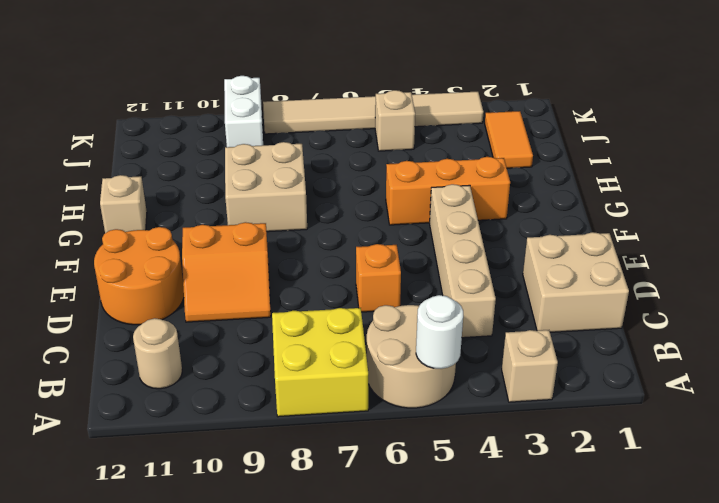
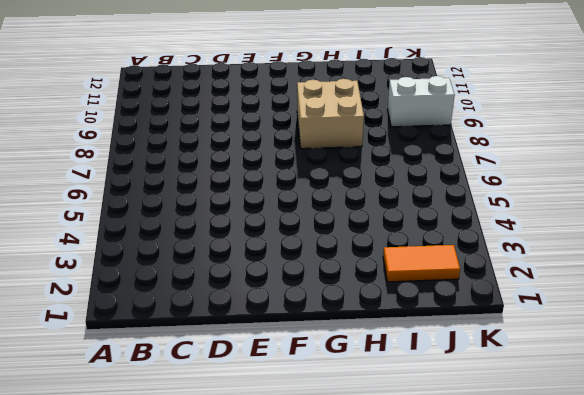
none -> tan 1x1 brick [502,330,558,402]
none -> tan 2x2 round brick [367,305,456,408]
none -> yellow 2x2 brick [272,308,368,417]

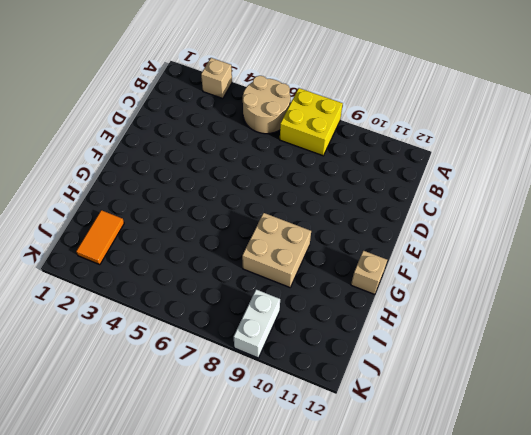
none -> tan 1x1 round brick [133,318,182,389]
none -> tan 2x2 brick [523,232,629,332]
none -> tan 1x4 brick [430,184,496,338]

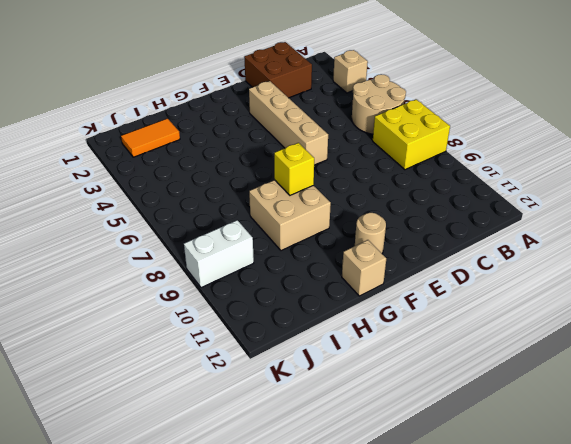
brown 2x2 brick [244,42,312,98] -> tan 2x2 brick [523,232,629,332]
tan 1x4 brick [249,81,328,165] -> tan 1x4 brick turned to [430,184,496,338]
tan 1x1 round brick [355,213,386,253] -> tan 1x1 round brick moved to [133,318,182,389]
yellow 1x1 brick [274,143,314,195] -> none
none -> orange 1x1 brick [356,244,401,312]
none -> orange 2x2 slope [182,222,271,322]
none -> orange 2x2 round brick [94,227,184,325]

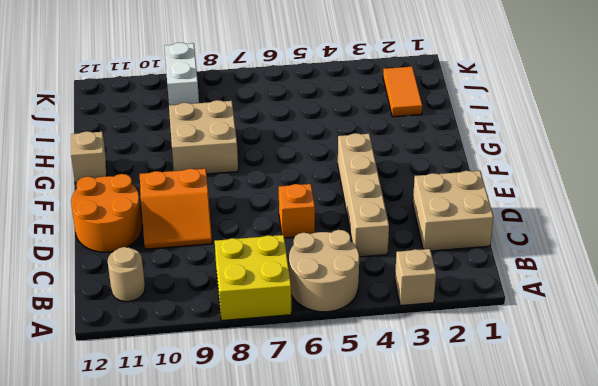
none -> orange 1x3 brick [386,157,510,225]
none -> tan 1x1 brick [375,90,415,151]
none -> tan 1x6 tile [263,91,483,134]

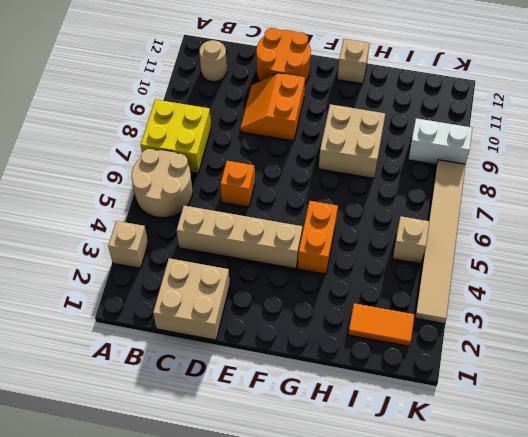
orange 1x2 brick [298,201,338,274] -> orange 1x3 brick [386,157,510,225]
none -> white 1x1 round brick [416,295,463,369]

